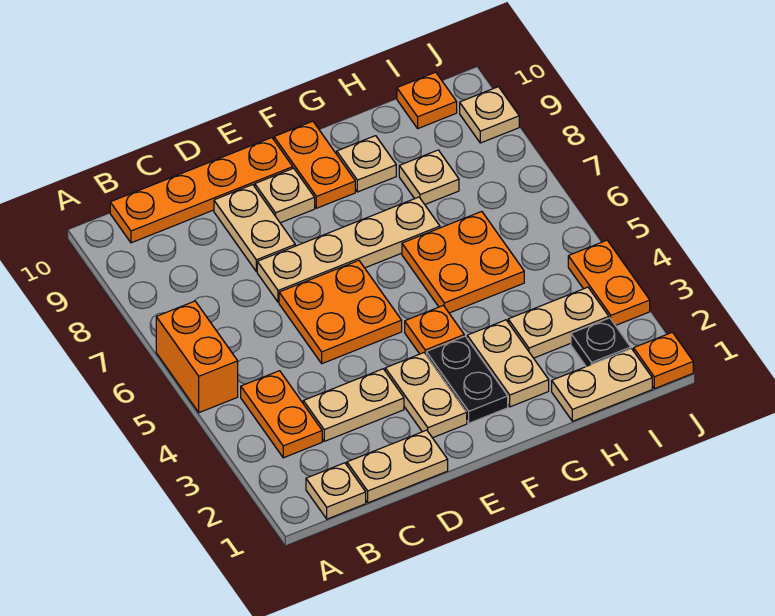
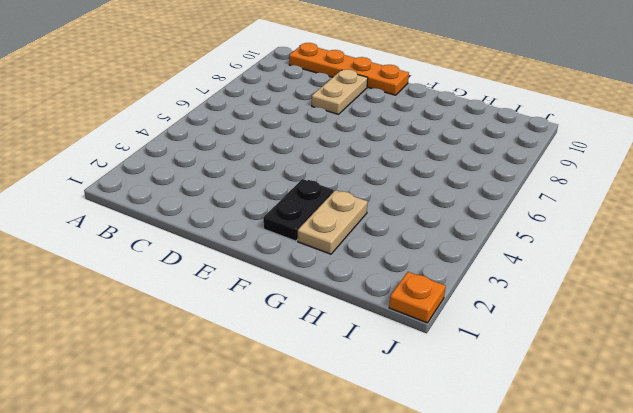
none -> orange 1x2 brick [156,301,238,413]
none -> tan 1x1 plate [306,463,366,519]
none -> orange 1x2 plate [241,371,322,458]

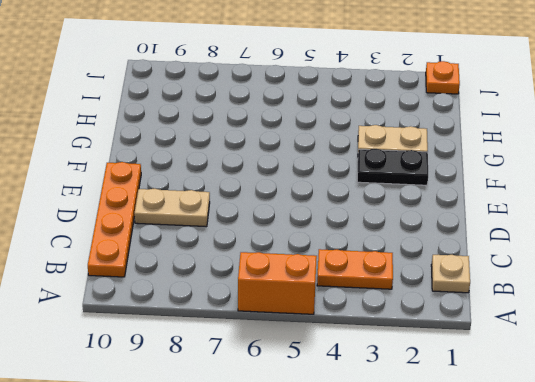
none -> tan 1x2 plate [347,430,448,503]
none -> tan 1x2 plate [303,369,404,441]
none -> orange 2x2 plate [279,260,402,364]

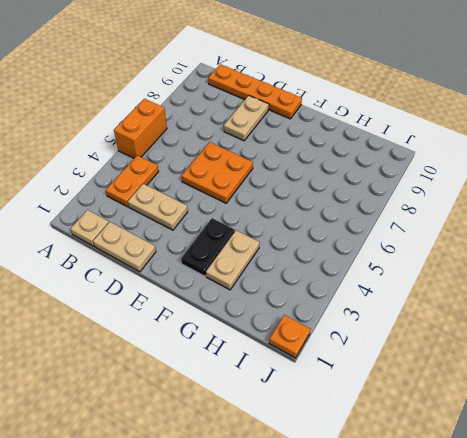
none -> tan 1x4 plate [257,197,440,302]
none -> tan 1x2 plate [385,353,467,438]
none -> tan 1x1 plate [255,168,315,223]

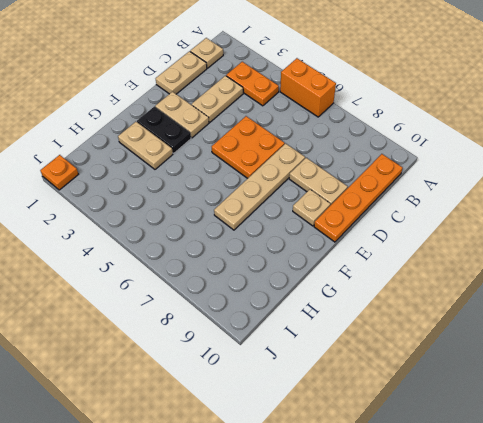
none -> orange 1x1 plate [405,305,464,354]
none -> orange 1x2 plate [274,121,355,208]
none -> orange 2x2 plate [402,211,524,313]

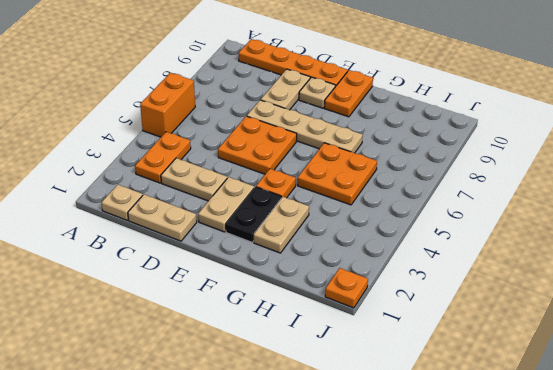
none -> tan 1x1 plate [337,136,396,192]
none -> tan 1x2 plate [552,349,652,421]
none -> tan 1x2 plate [508,287,609,358]

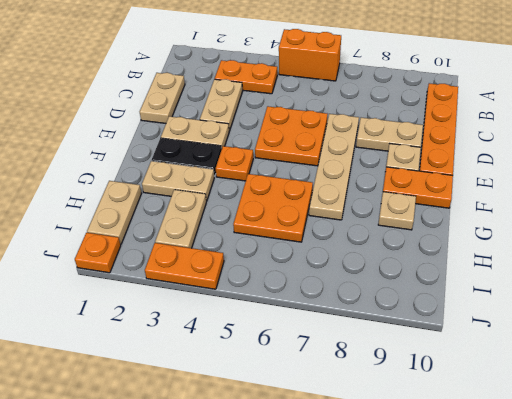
none -> tan 1x1 plate [306,463,366,519]
none -> tan 1x1 plate [399,150,459,204]
none -> black 1x1 plate [571,318,631,366]

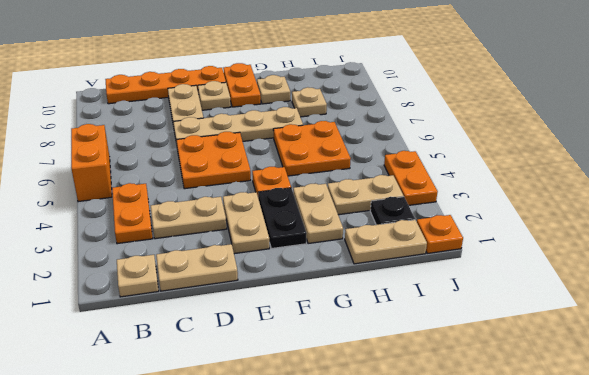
none -> orange 1x1 plate [397,72,457,128]
none -> tan 1x1 plate [460,87,519,143]

